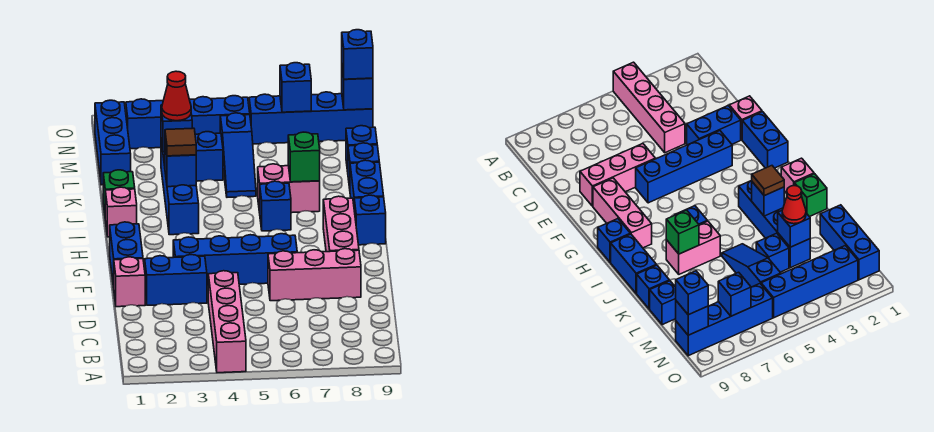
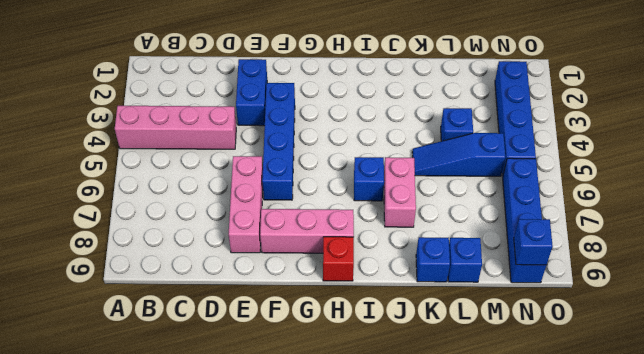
red 1x1 brick [323,237,354,281] -> blue 1x1 brick [354,195,386,245]
none -> pink 1x1 brick [114,257,145,307]
none -> blue 1x2 brick [110,222,143,287]
none -> pink 1x1 brick [105,187,137,237]

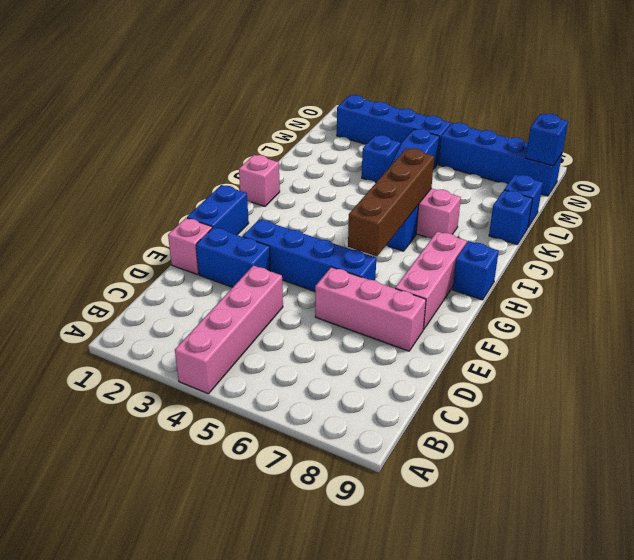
brown 1x4 brick [348,148,434,256] -> none
none -> blue 1x4 brick [161,141,199,235]
none -> blue 1x2 brick [350,160,384,204]
none -> green 1x1 brick [103,170,135,213]

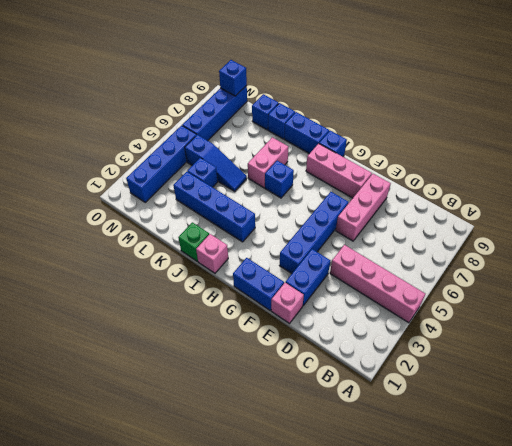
none -> blue 1x3 brick [95,100,131,185]
none -> blue 1x1 brick [165,144,196,187]
none -> green 1x1 brick [288,132,320,182]

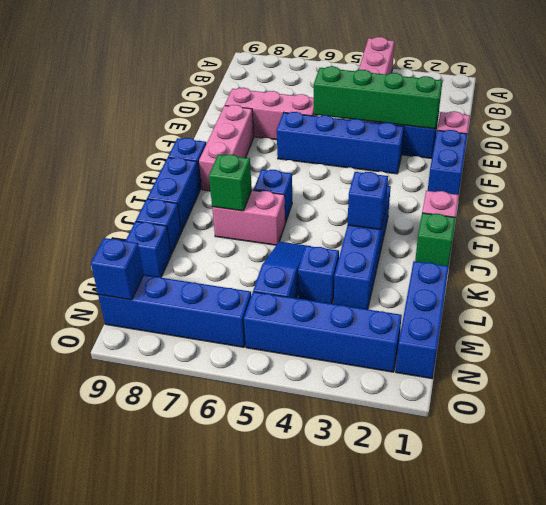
green 1x4 brick [314,66,442,129] -> none
none -> blue 1x1 brick [161,105,192,152]
none -> blue 1x1 brick [280,63,311,112]
none -> brown 1x1 tile [165,128,196,156]

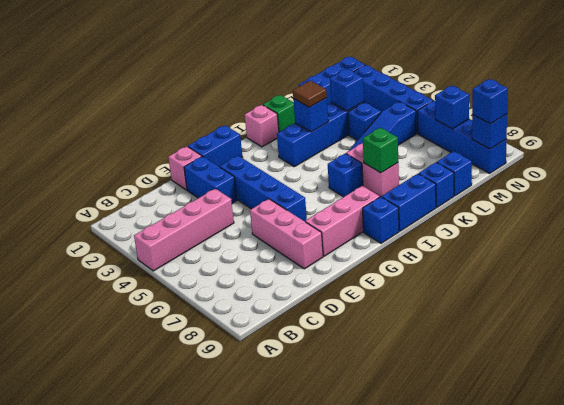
none -> red 1x1 cone [162,71,191,121]

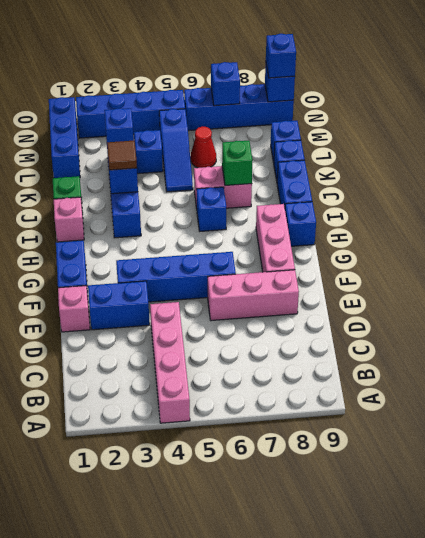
red 1x1 cone [190,126,216,168] -> red 1x1 cone moved to [162,71,191,121]

